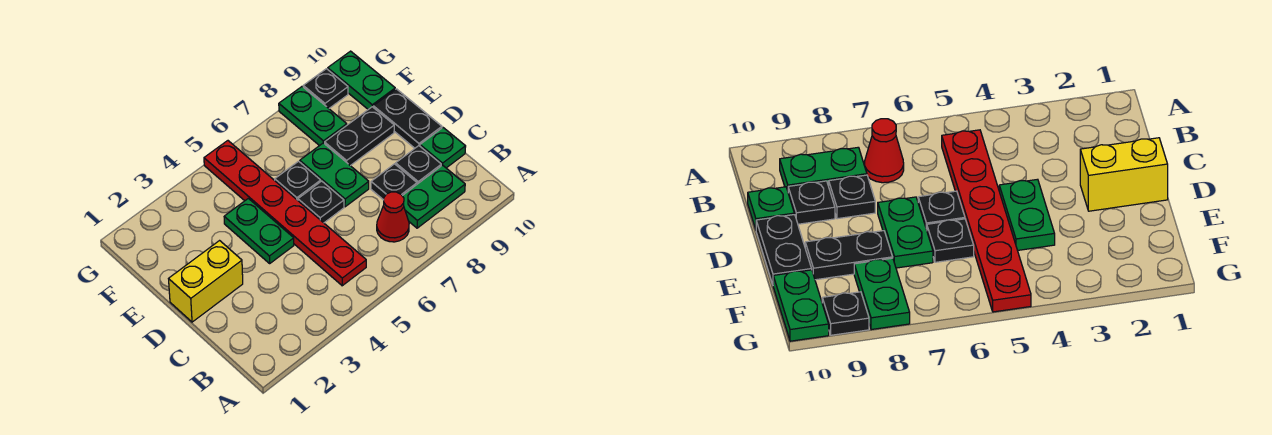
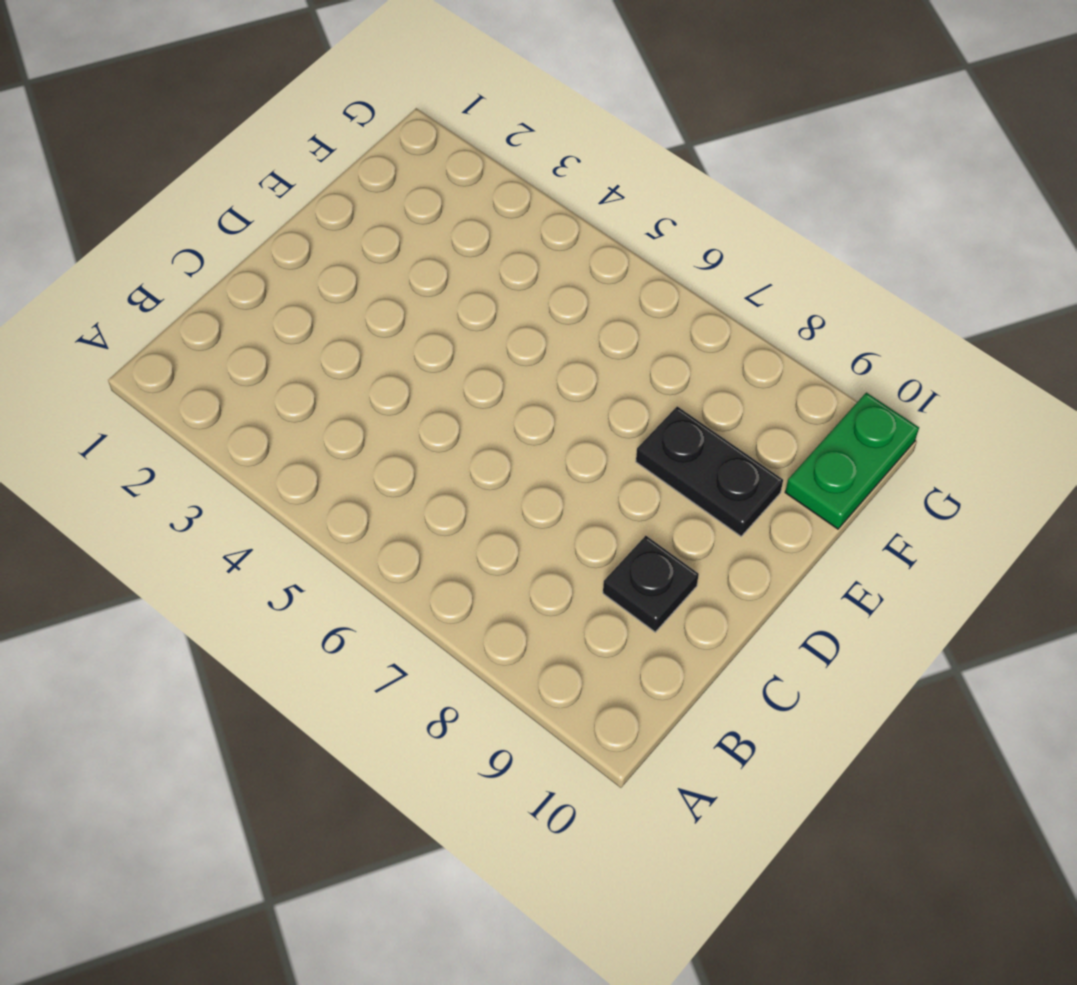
none -> red 1x6 plate [204,141,366,286]
none -> red 1x1 cone [377,192,409,242]
none -> green 1x2 plate [403,165,465,228]

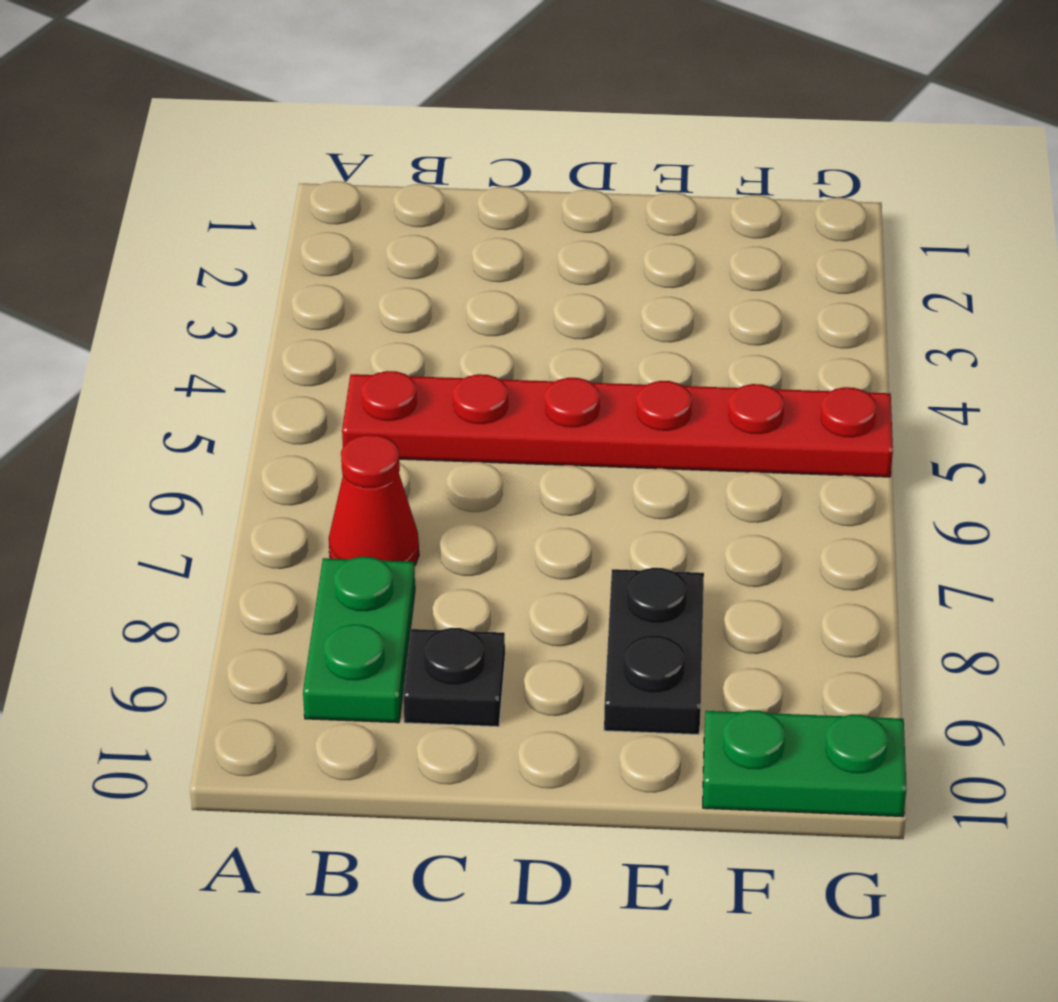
none -> black 1x1 plate [371,164,417,200]
none -> green 1x1 plate [420,128,466,168]
none -> yellow 1x2 brick [169,241,243,322]

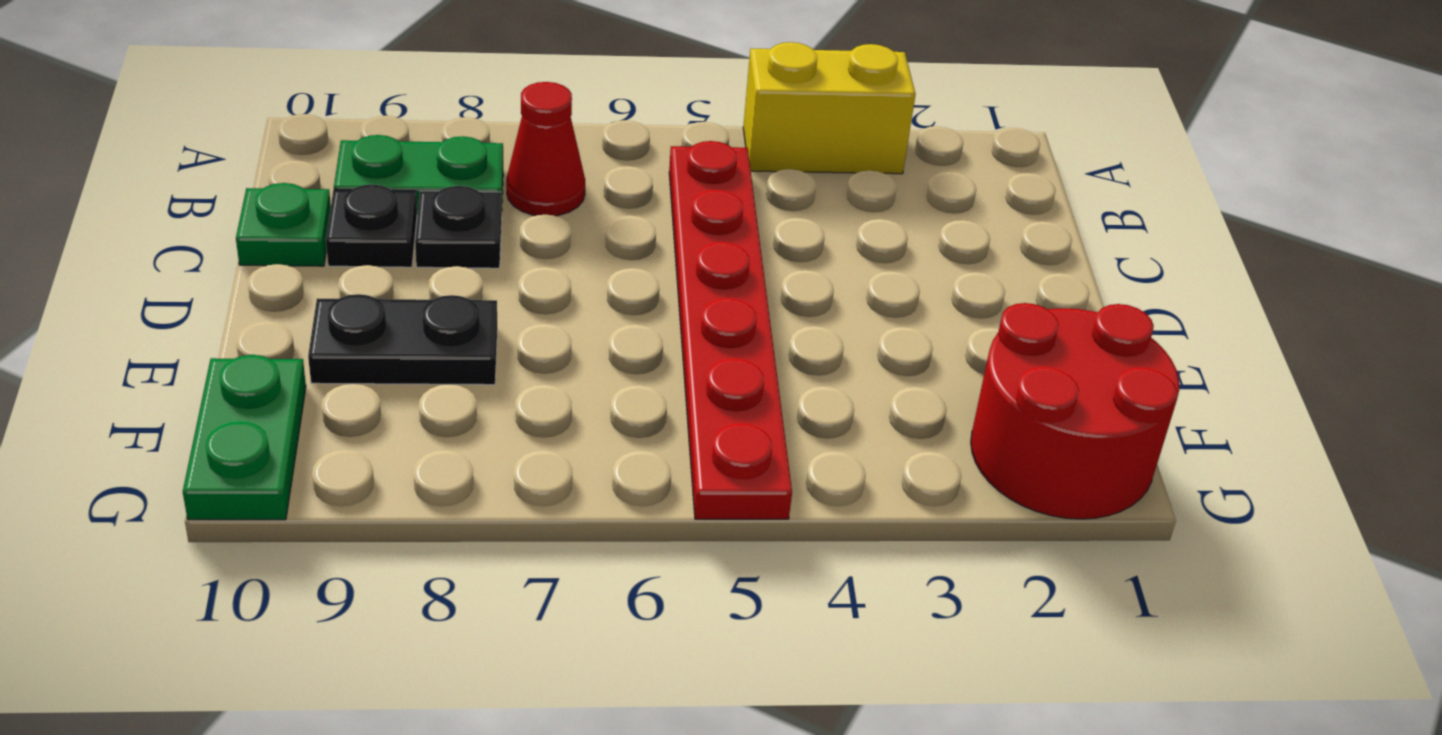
yellow 1x2 brick [743,42,916,174] -> yellow 1x2 brick moved to [169,241,243,322]
red 2x2 round brick [971,303,1179,519] -> none
none -> green 1x2 plate [224,198,294,263]
none -> black 1x1 plate [298,181,344,223]
none -> green 1x2 plate [300,143,369,207]

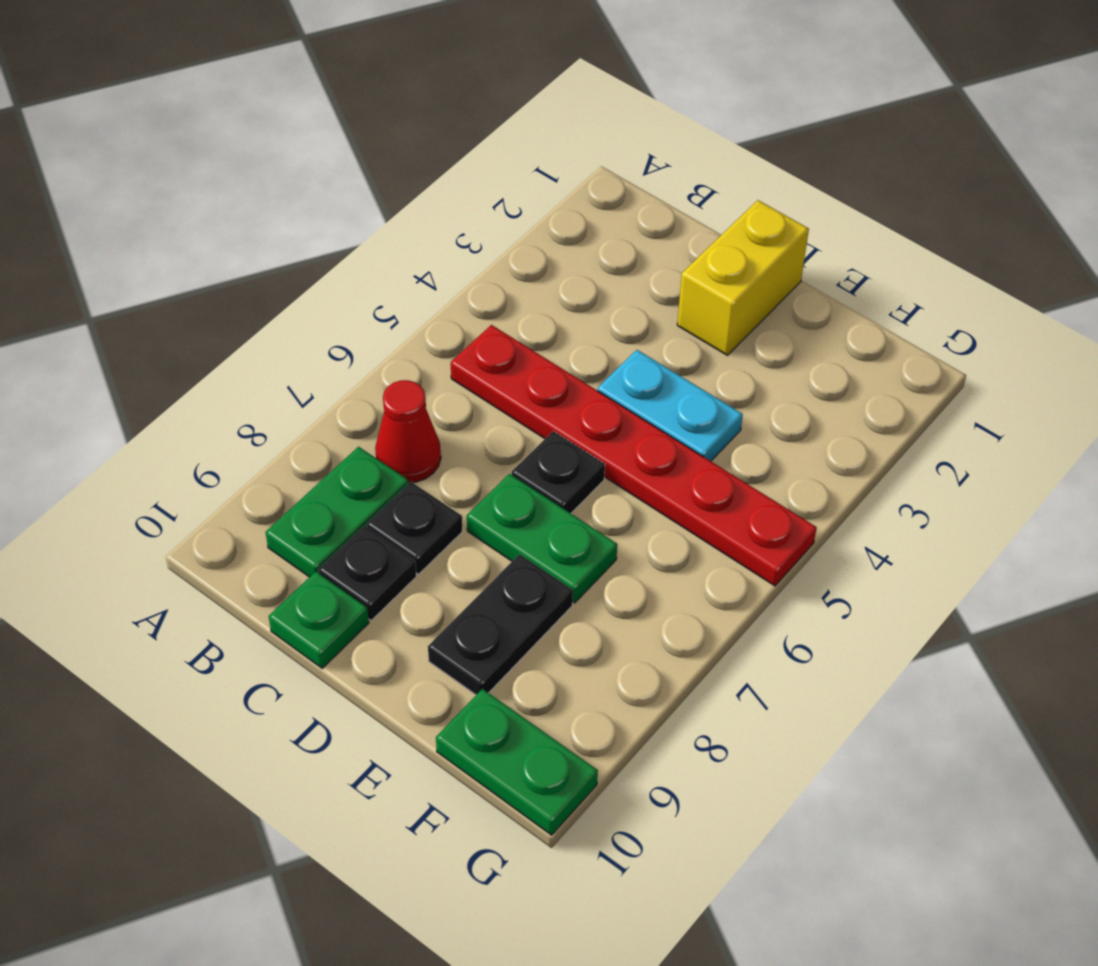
cyan 1x2 plate [598,350,743,461] -> green 1x2 plate [224,198,294,263]
none -> black 1x2 plate [373,89,442,148]
none -> black 1x1 plate [275,161,321,200]
none -> green 1x2 plate [279,87,347,146]

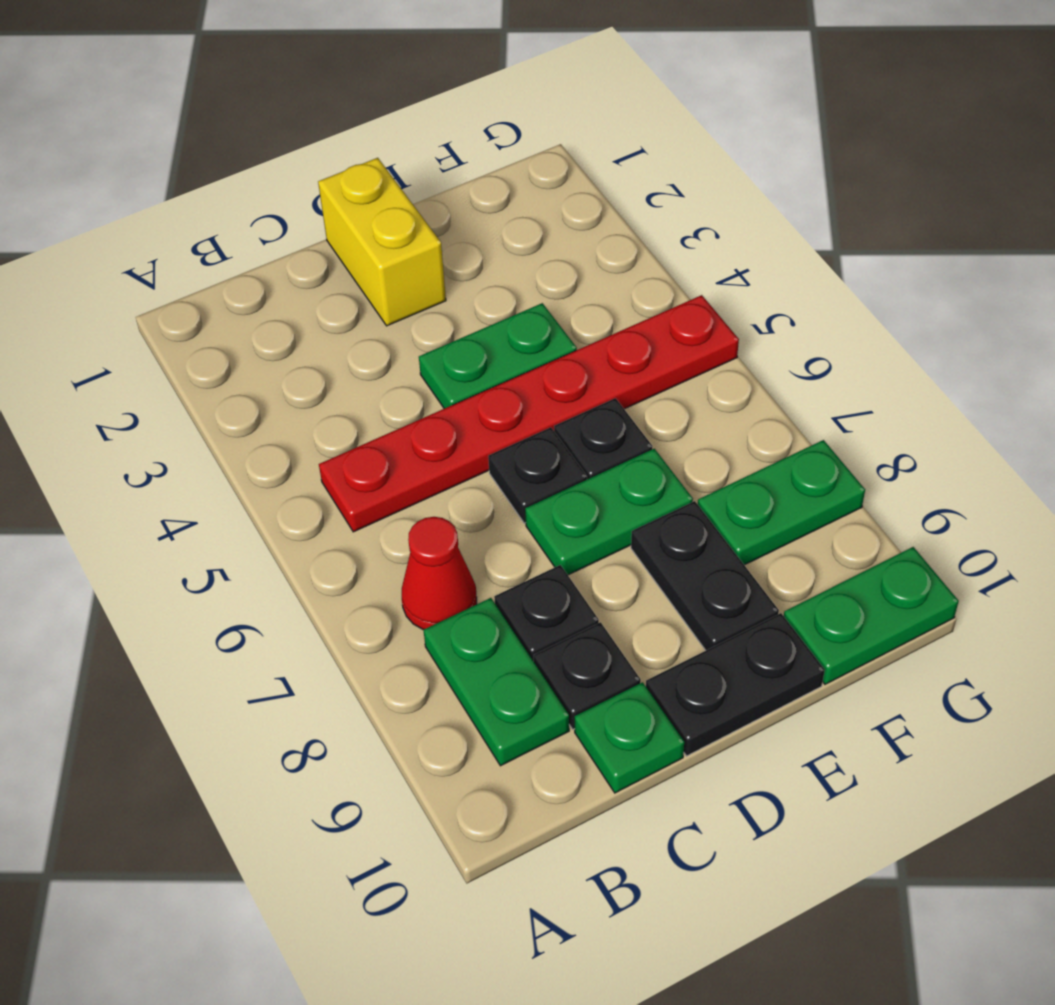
none -> black 1x1 plate [303,69,348,108]

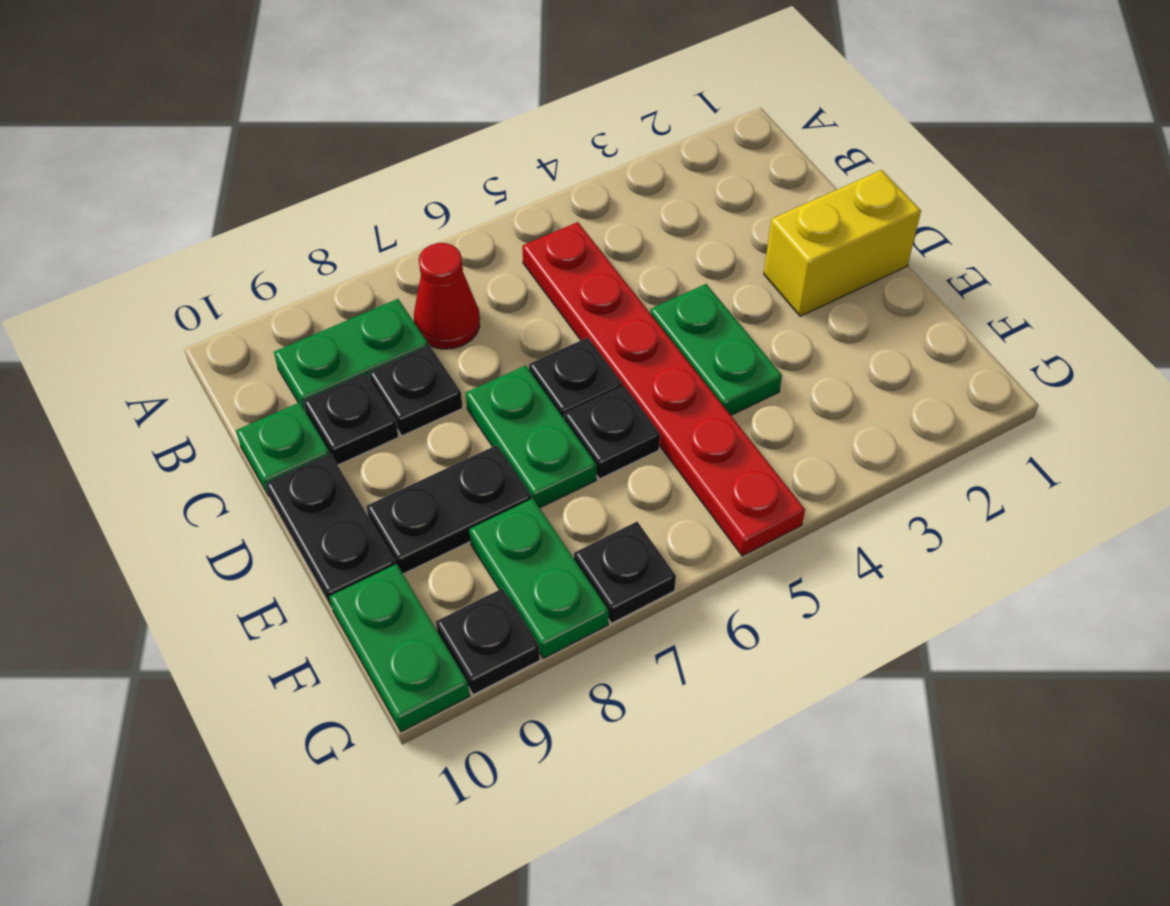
black 1x1 plate [574,522,676,623] -> none

